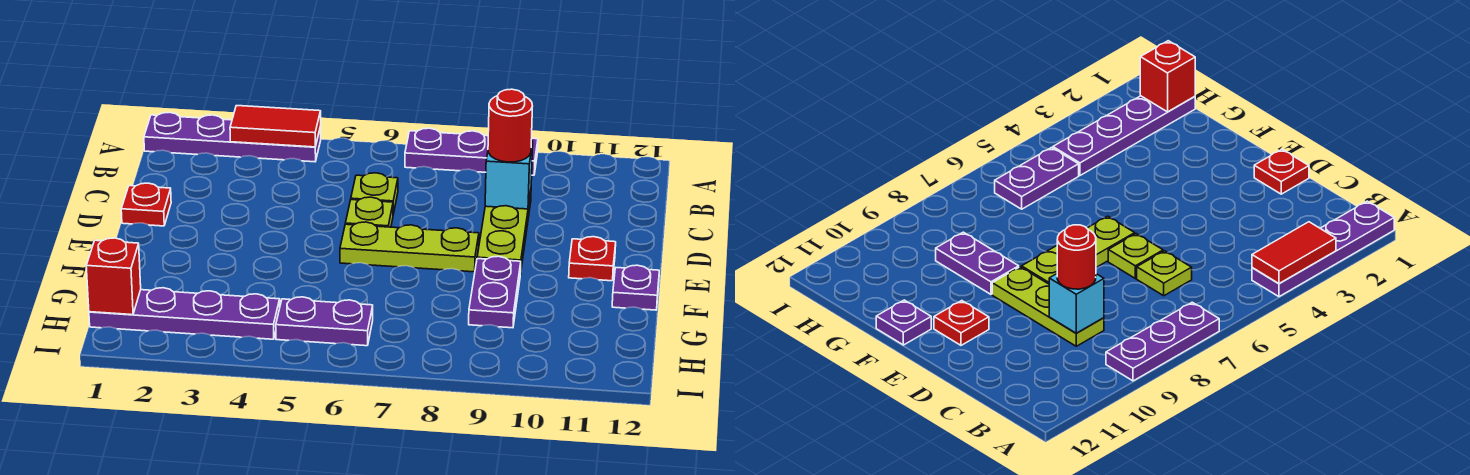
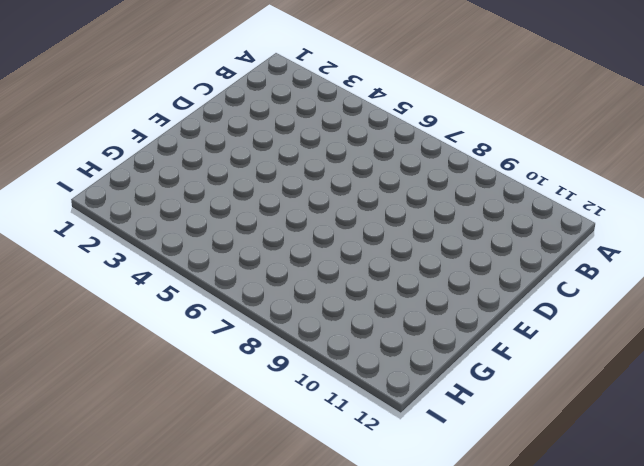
none -> purple 1x4 plate [144,112,321,162]
none -> purple 1x3 plate [405,128,538,175]
none -> lime 1x1 plate [351,173,398,214]

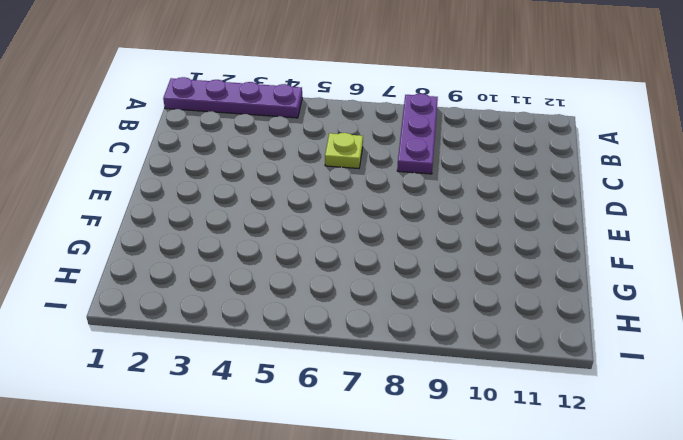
purple 1x3 plate [397,94,438,174] -> purple 1x3 plate turned to [405,128,538,175]
none -> lime 1x3 plate [477,192,531,275]
none -> red 1x1 plate [121,183,171,226]
none -> lime 1x1 plate [345,197,393,227]

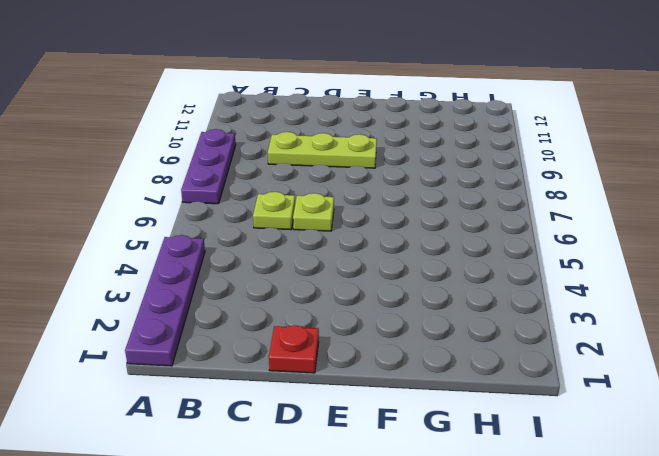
none -> lime 1x3 plate [340,222,479,272]
none -> red 1x1 plate [569,237,616,281]
none -> purple 1x2 plate [469,256,521,328]

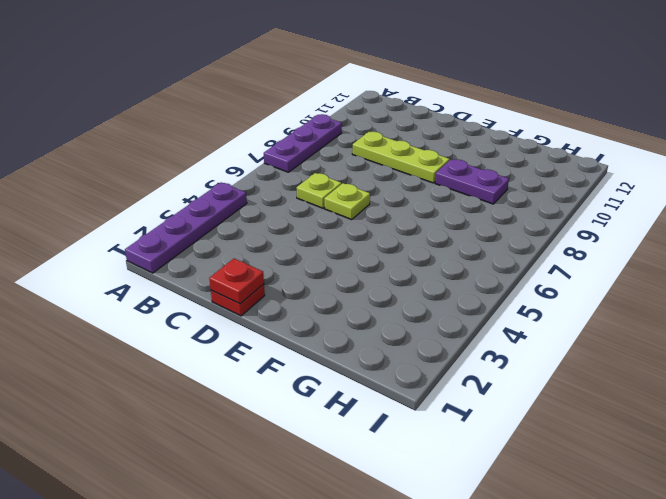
red 1x1 plate [209,259,264,304] -> red 1x1 plate moved to [569,237,616,281]
none -> lime 1x3 plate [340,222,479,272]
none -> purple 1x1 plate [612,265,659,310]
none -> purple 1x4 plate [89,288,280,339]

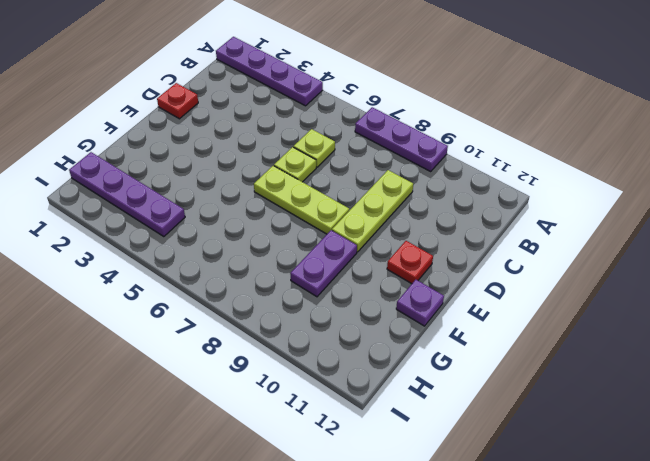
none -> purple 1x2 plate [276,297,373,346]
none -> red 1x2 tile [230,106,321,147]
none -> cyan 1x1 brick [485,141,533,209]

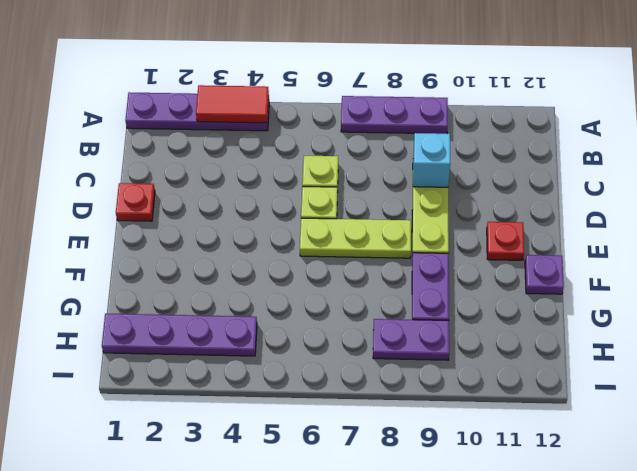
purple 1x2 plate [373,319,449,360] -> purple 1x2 plate moved to [276,297,373,346]
none -> red 1x1 brick [86,238,141,315]
none -> red 1x1 round brick [488,89,532,162]

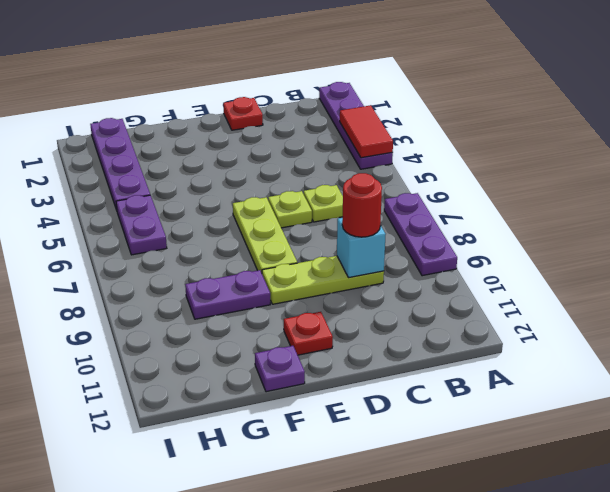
none -> red 1x1 brick [86,238,141,315]

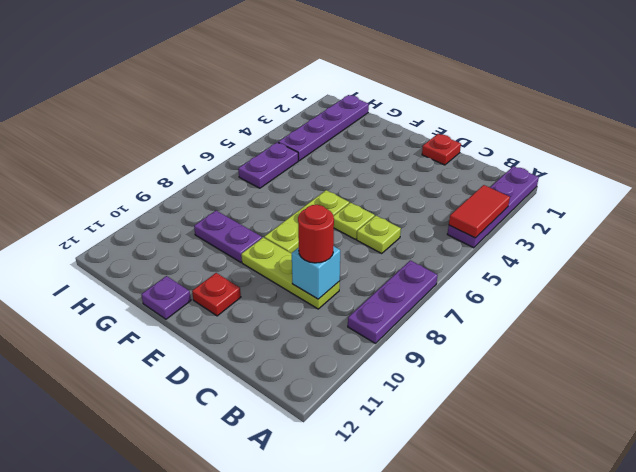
none -> red 1x1 brick [86,238,141,315]

